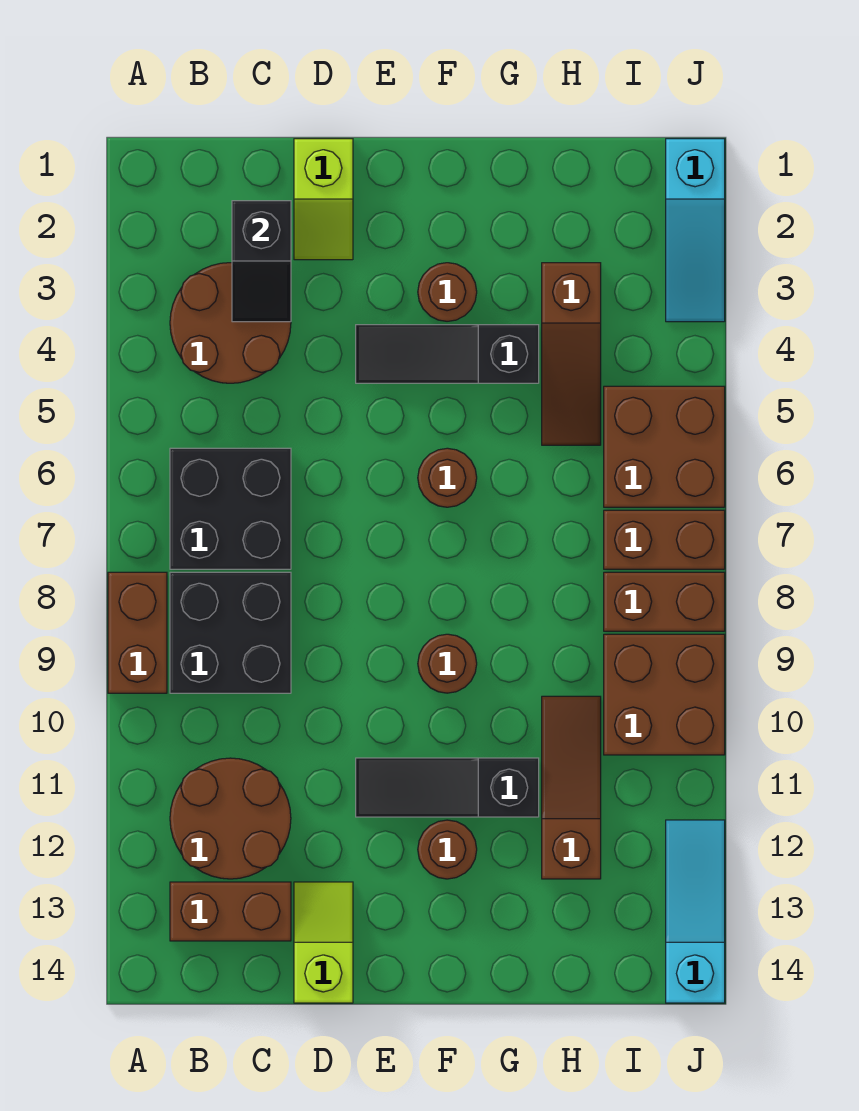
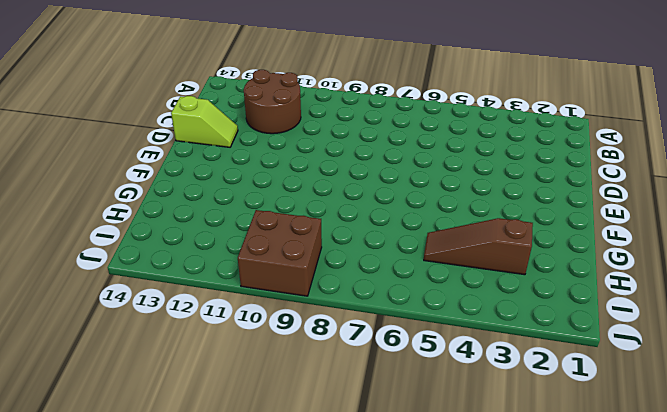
none -> brown 1x2 brick [108,572,167,693]
none -> brown 2x2 round brick [170,263,291,383]
none -> black 2x2 brick [170,448,291,569]

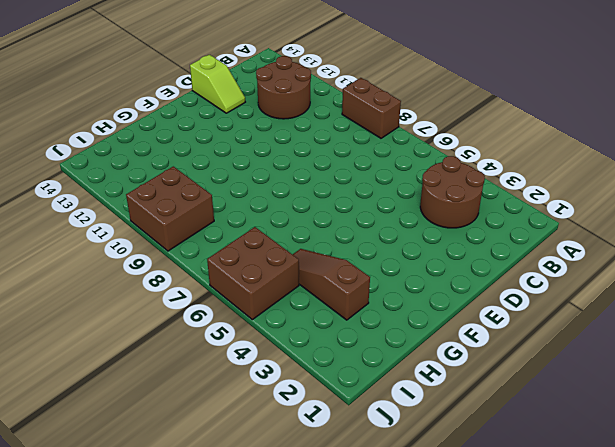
none -> black 2x2 brick [170,448,291,569]
none -> black 2x2 brick [170,572,291,693]
none -> brown 1x2 brick [170,882,291,941]

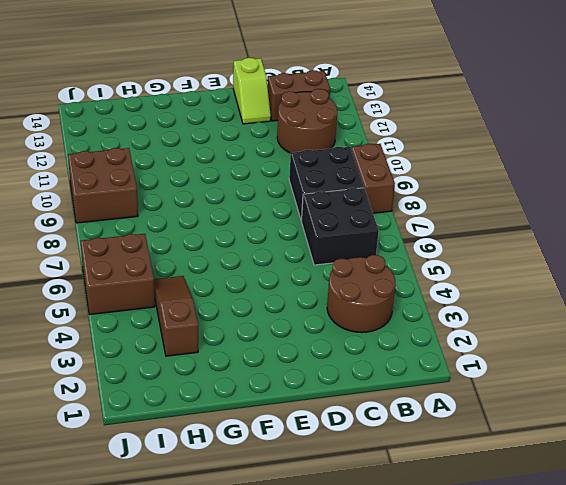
none -> lime 1x2 slope [294,139,353,260]
none -> black 1x3 slope [356,325,539,383]
none -> black 1x3 slope [356,758,539,817]

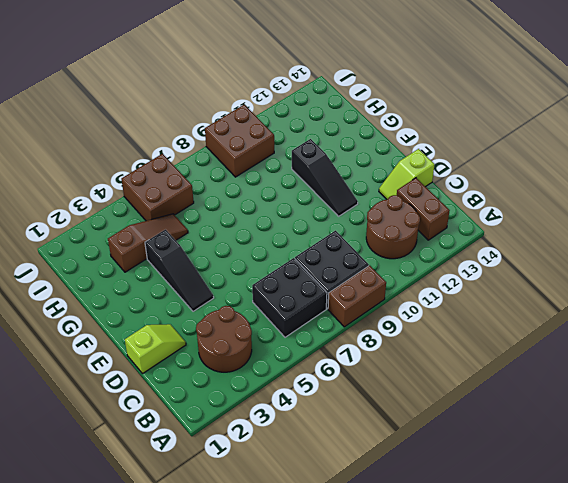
none -> brown 1x1 round brick [418,263,477,321]
none -> brown 1x1 round brick [418,448,477,507]
none -> brown 1x1 round brick [418,634,477,693]

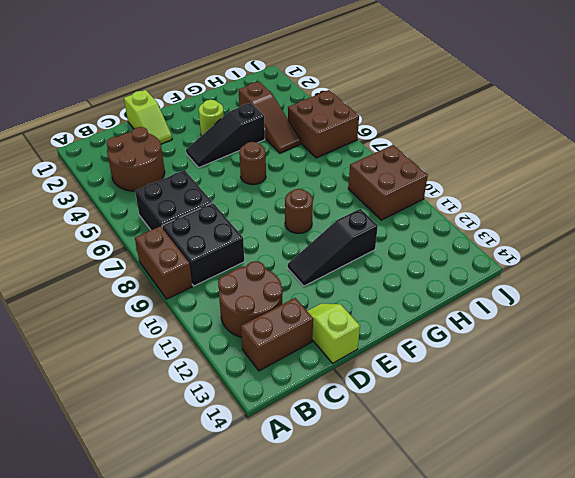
lime 1x1 round brick [199,100,224,136] -> brown 1x1 round brick [418,263,477,321]
none -> brown 1x1 round brick [418,820,477,879]
none -> brown 1x3 slope [542,696,601,879]
none -> brown 1x2 brick [604,510,725,569]

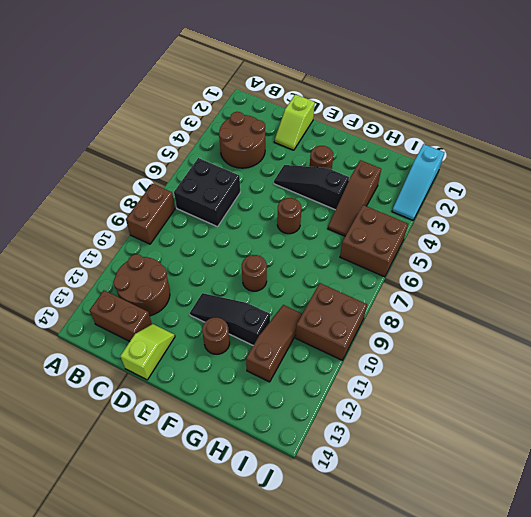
none -> black 2x2 brick [170,572,291,693]
none -> brown 1x2 brick [604,510,725,569]
none -> brown 1x2 brick [604,572,725,631]

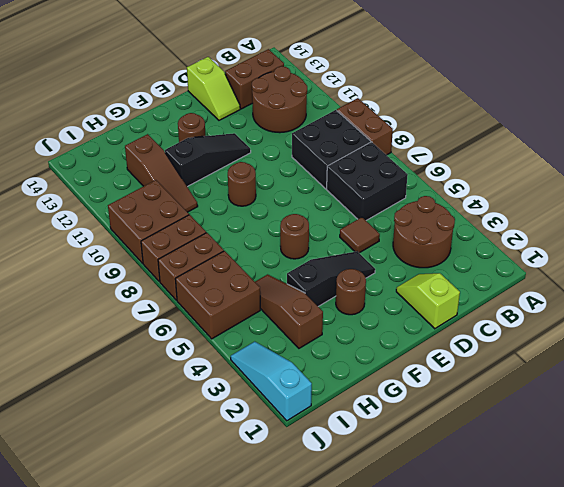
brown 1x1 tile [340,217,380,253] -> none
none -> cyan 1x3 slope [666,820,725,1003]
none -> black 1x2 slope [232,201,291,322]

